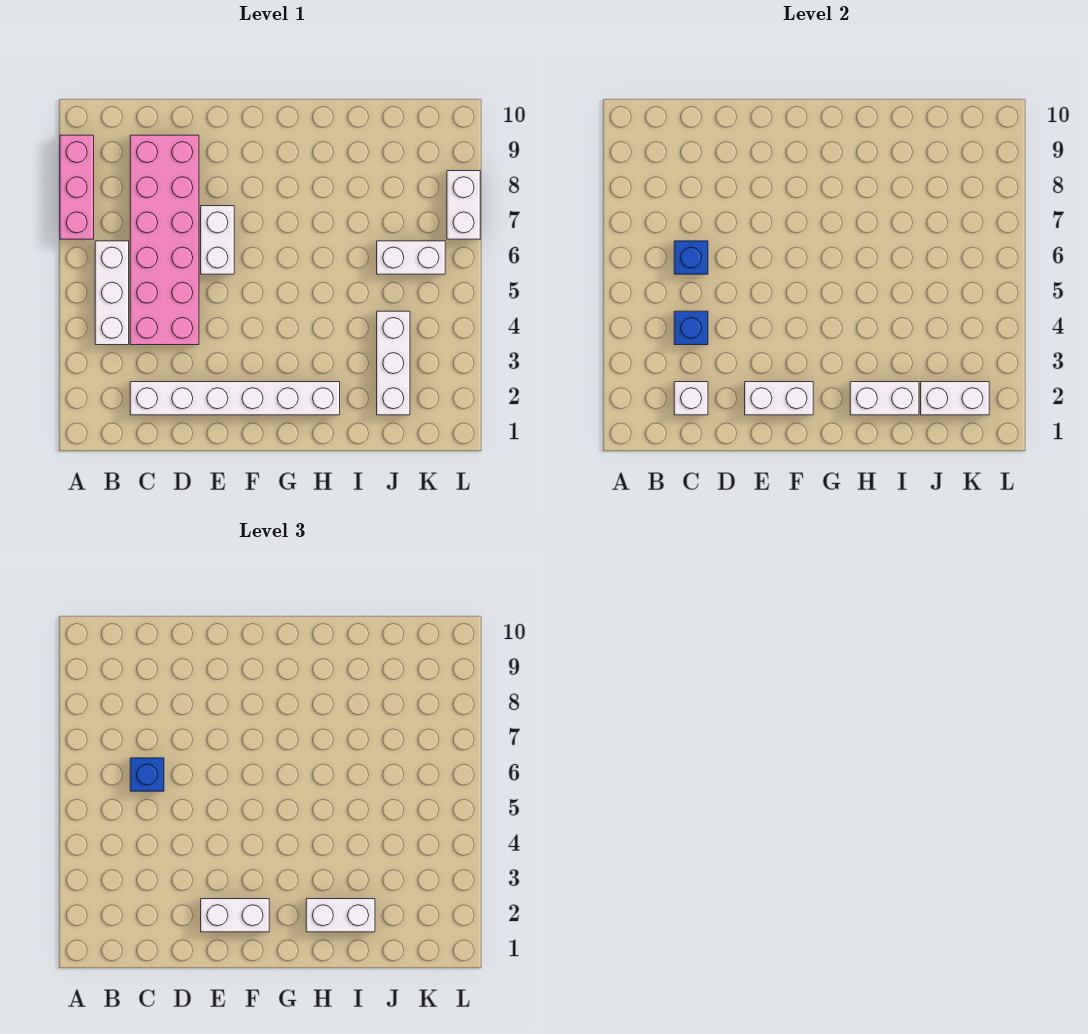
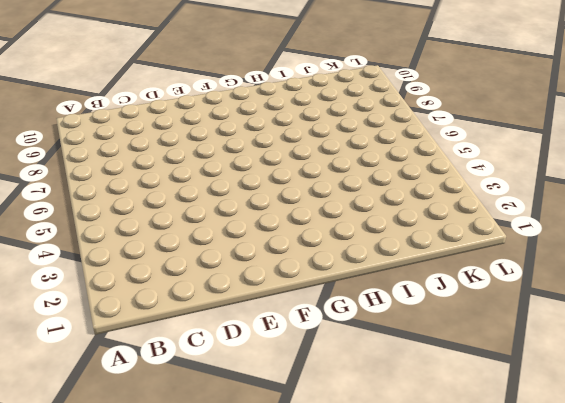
none -> pink 1x3 brick [60,135,94,239]
none -> white 1x3 brick [95,241,129,345]
none -> white 1x6 brick [130,382,340,415]

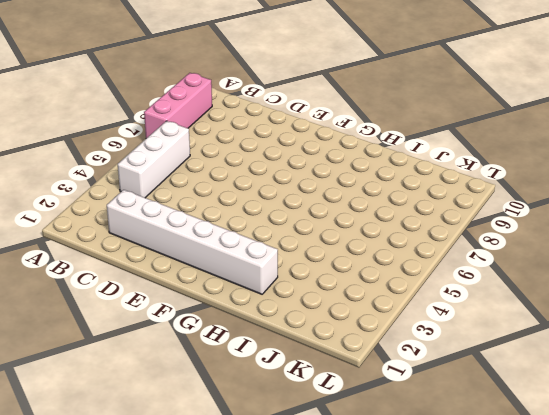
none -> pink 2x6 brick [130,135,199,345]
none -> white 1x2 brick [201,206,234,274]
none -> white 1x3 brick [377,311,410,415]

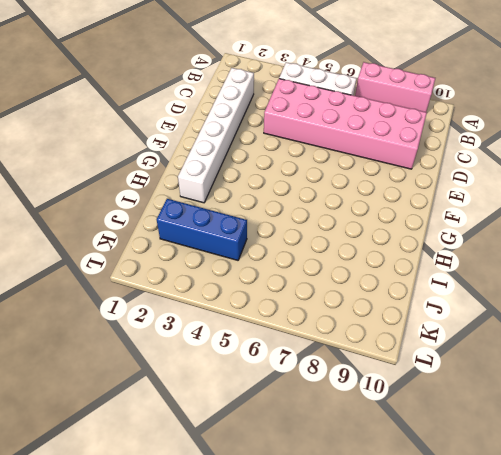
blue 1x3 brick [157,199,247,260] -> white 1x3 brick [377,311,410,415]
none -> white 1x2 brick [201,206,234,274]
none -> white 1x2 brick [377,241,445,274]
none -> white 1x2 brick [447,171,480,239]

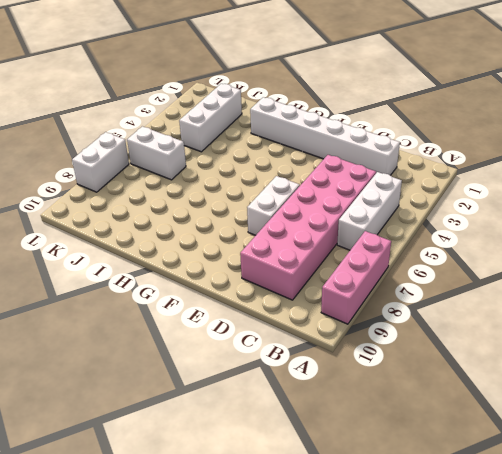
none -> white 1x1 brick [674,382,708,415]
none -> blue 1x1 brick [674,311,708,345]
none -> blue 1x1 brick [674,241,708,274]

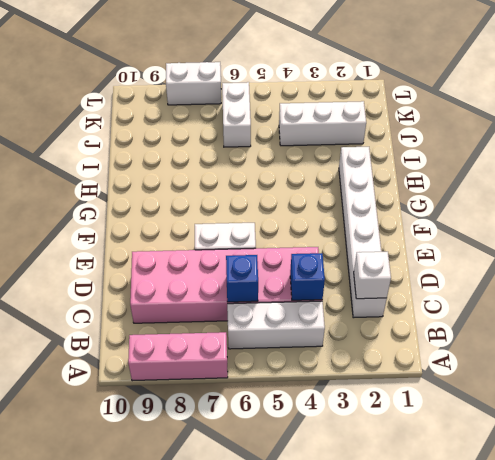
none -> white 1x2 brick [745,382,813,415]
none -> white 1x2 brick [850,382,919,415]
none -> white 1x2 brick [921,382,989,415]

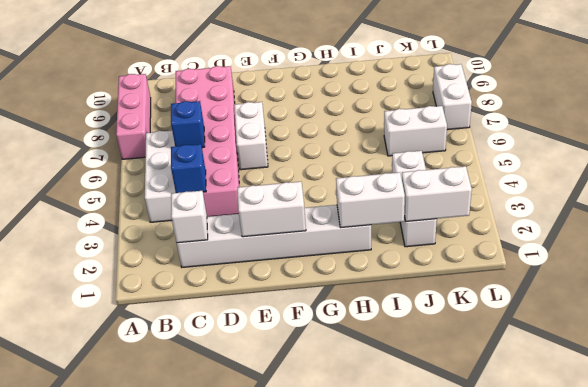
none -> blue 1x1 brick [130,758,164,791]
none -> white 1x2 brick [201,899,269,932]
none -> white 1x2 brick [306,899,375,932]

